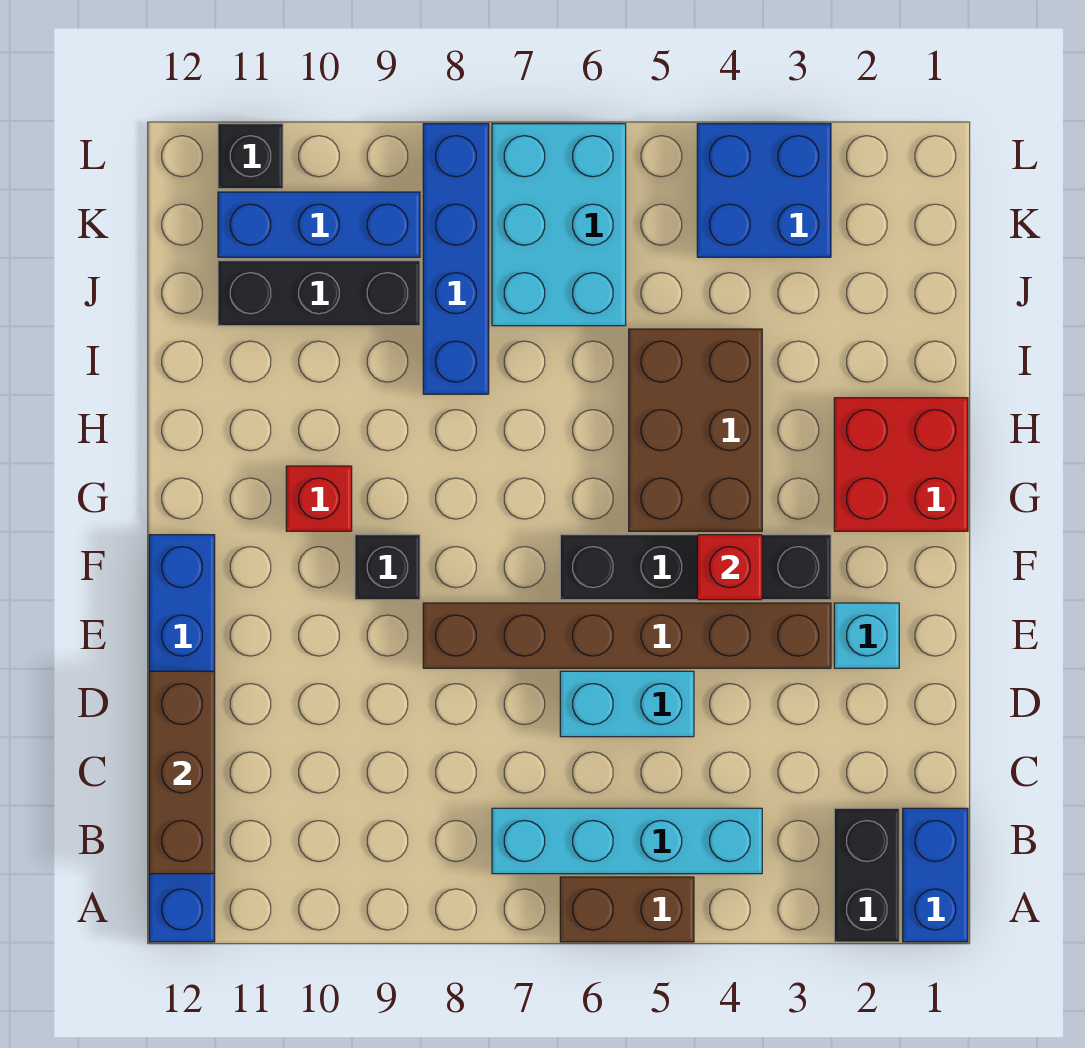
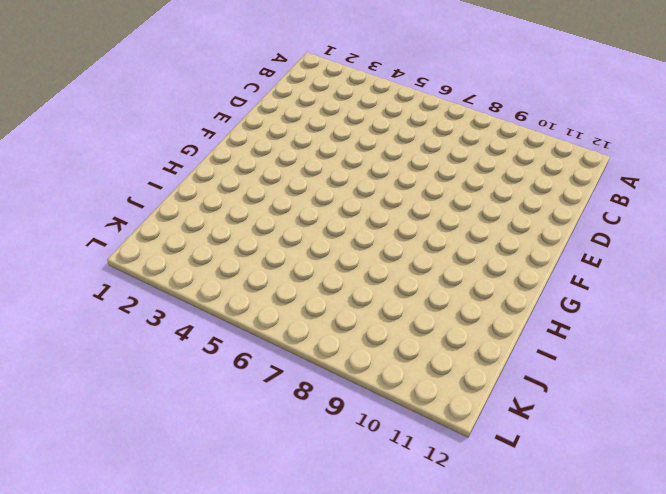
none -> blue 1x2 brick [903,808,968,942]
none -> black 1x2 brick [834,808,899,942]
none -> brown 1x2 brick [560,877,694,942]

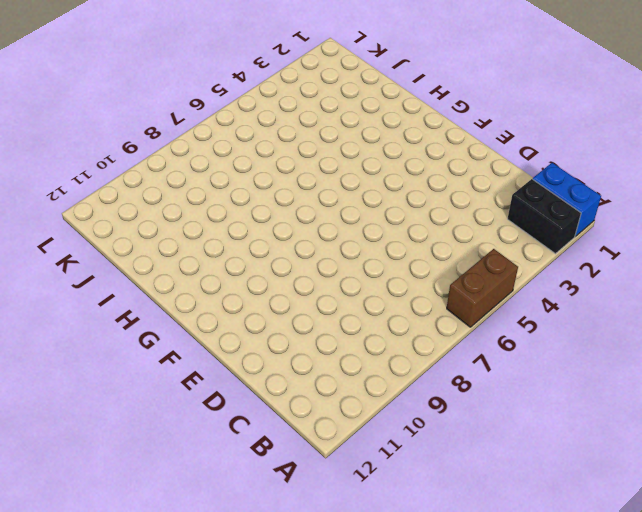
none -> blue 1x6 brick [149,535,215,942]
none -> cyan 1x4 brick [492,808,762,874]
none -> cyan 1x2 brick [560,671,694,737]

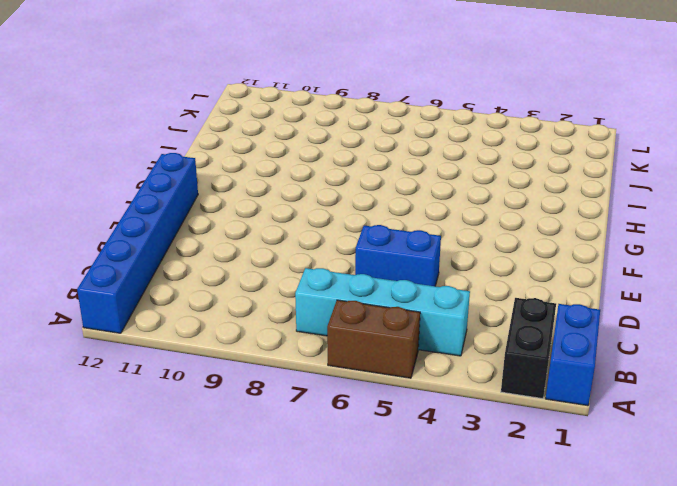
blue 1x2 brick [355,225,441,286] -> cyan 1x2 brick [560,671,694,737]
none -> cyan 1x1 brick [834,603,899,668]
none -> brown 1x6 brick [423,603,831,668]
none -> black 1x4 brick [560,535,831,600]

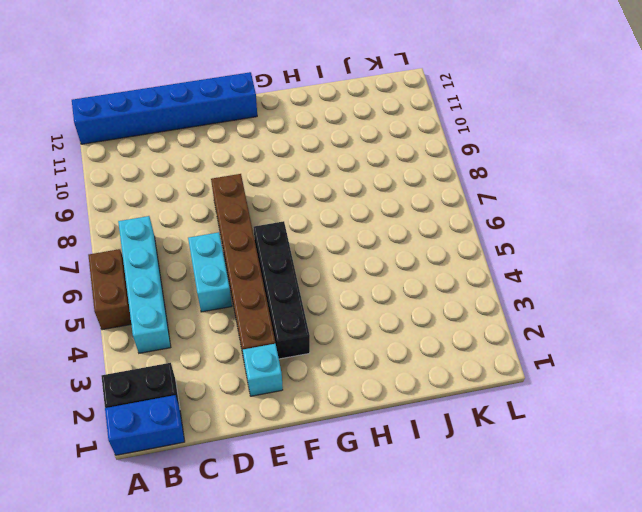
none -> black 1x1 brick [355,535,420,600]
none -> red 2x2 brick [834,398,968,531]
none -> brown 2x3 brick [629,329,762,531]

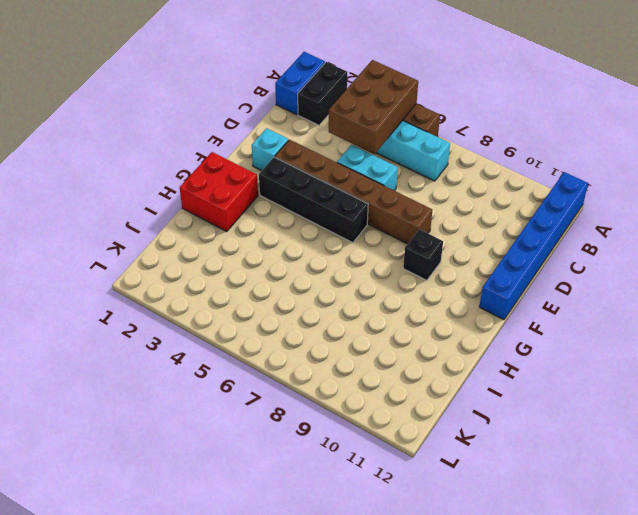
brown 2x3 brick [329,60,418,154] -> brown 2x3 brick moved to [629,329,762,531]
none -> red 1x1 brick [286,466,352,531]
none -> blue 1x4 brick [423,124,489,394]
none -> cyan 2x3 brick [492,124,626,326]

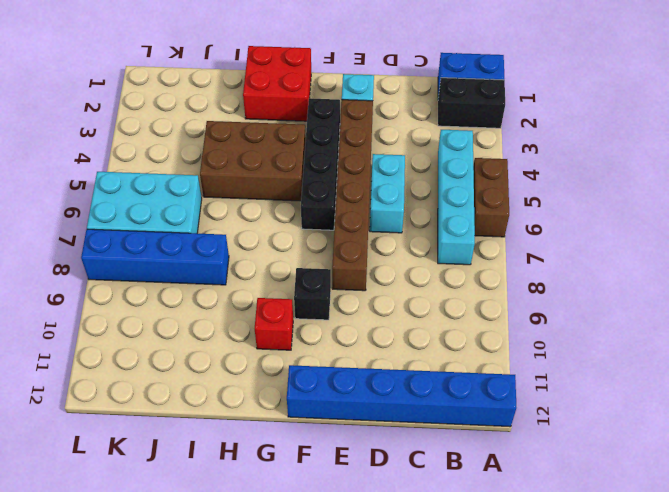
none -> black 1x3 brick [218,261,420,326]
none -> blue 2x2 brick [697,124,831,257]
none -> blue 1x3 brick [218,192,420,257]

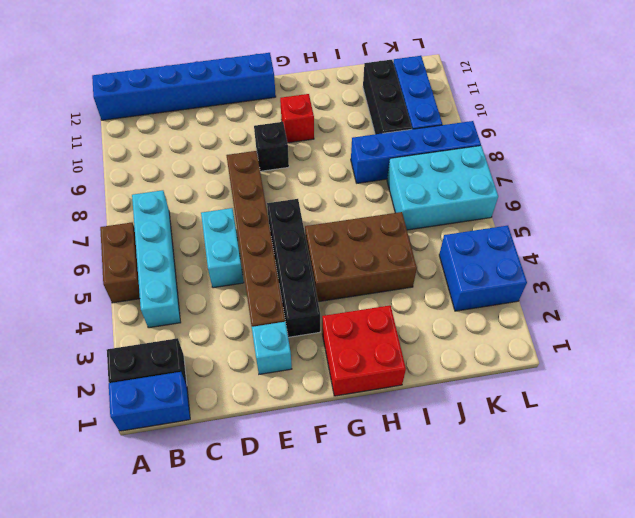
none -> black 1x1 brick [218,124,283,189]
none -> brown 1x3 brick [149,671,215,874]
none -> red 1x1 brick [697,535,762,600]

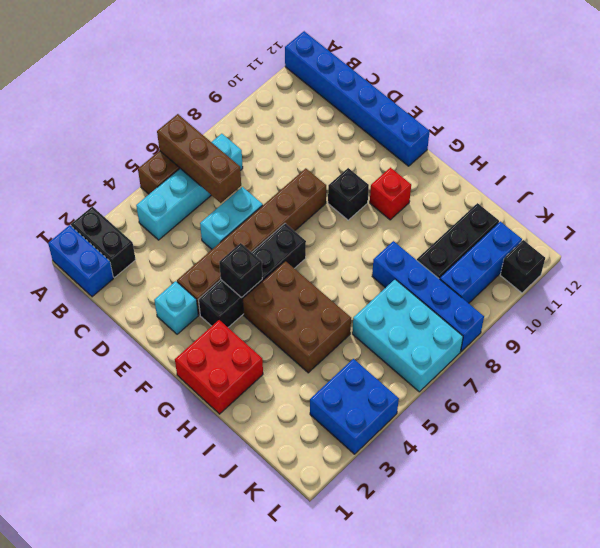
brown 1x3 brick [157,114,241,203] -> brown 1x3 brick moved to [149,671,215,874]
black 1x1 brick [219,243,262,297] -> red 1x1 brick [697,535,762,600]

